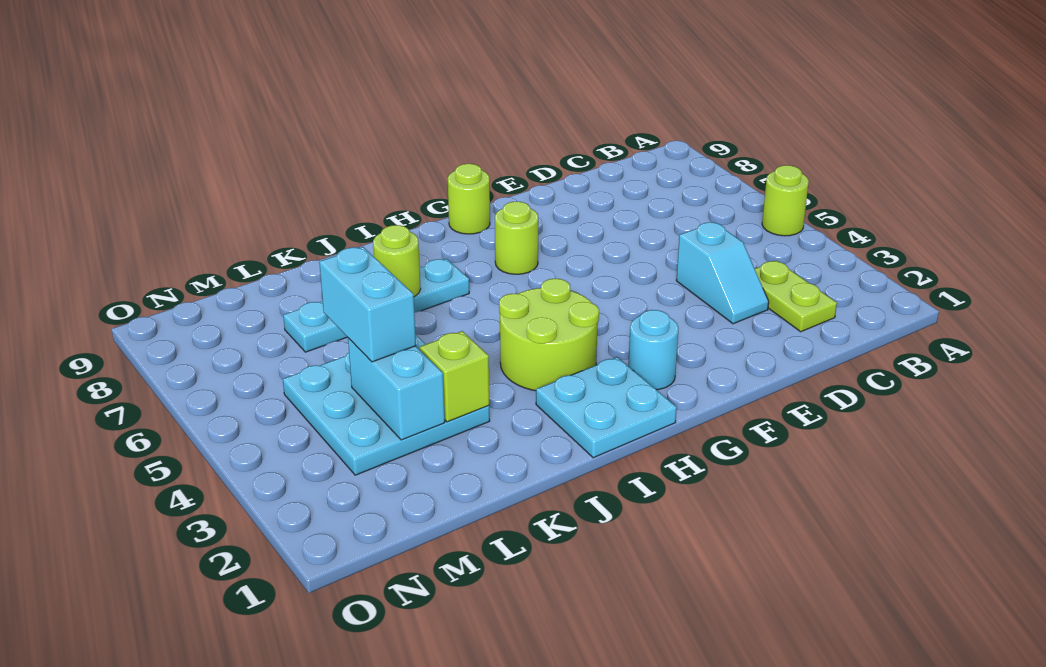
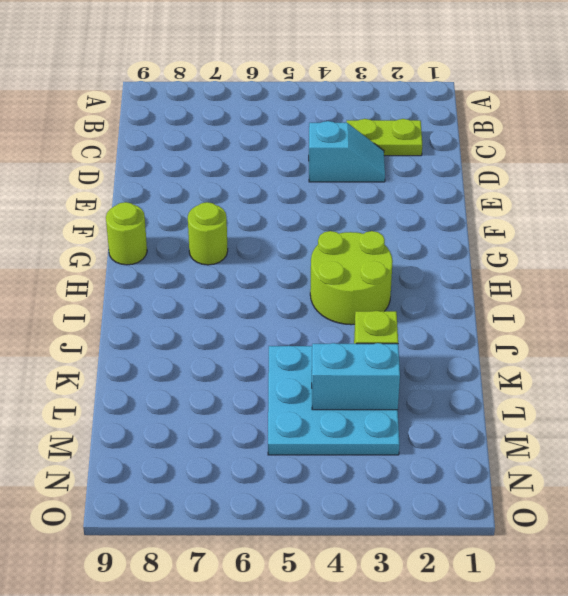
none -> lime 1x1 round brick [762,165,809,236]
none -> cyan 1x1 round brick [628,310,678,390]
none -> cyan 2x2 plate [536,357,677,458]

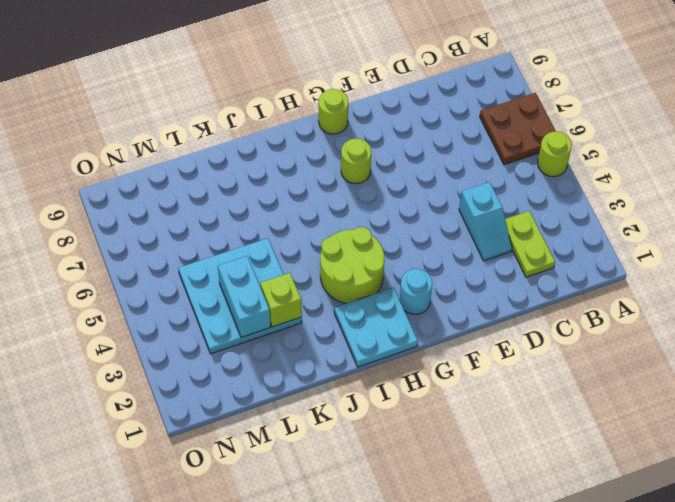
brown 2x2 plate [480,93,556,165] -> none
none -> cyan 1x4 plate [283,259,469,352]
none -> lime 1x1 round brick [373,225,421,297]
none -> cyan 1x2 brick [319,247,416,362]

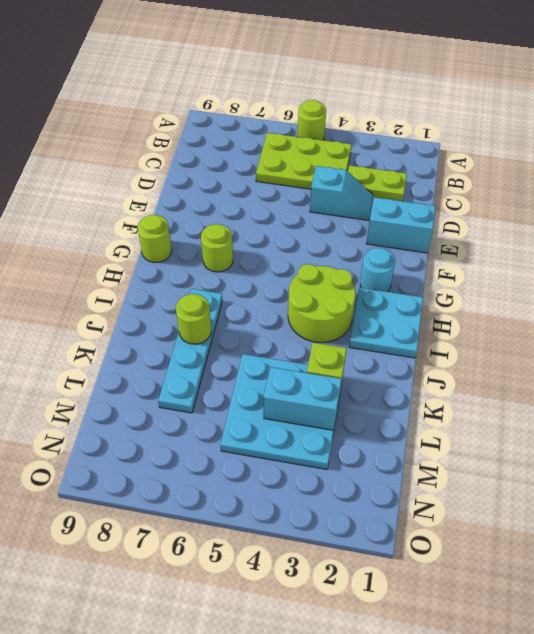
lime 2x3 plate [256,133,351,189] -> none
cyan 1x2 brick [366,197,436,253] -> cyan 1x2 brick moved to [319,247,416,362]

